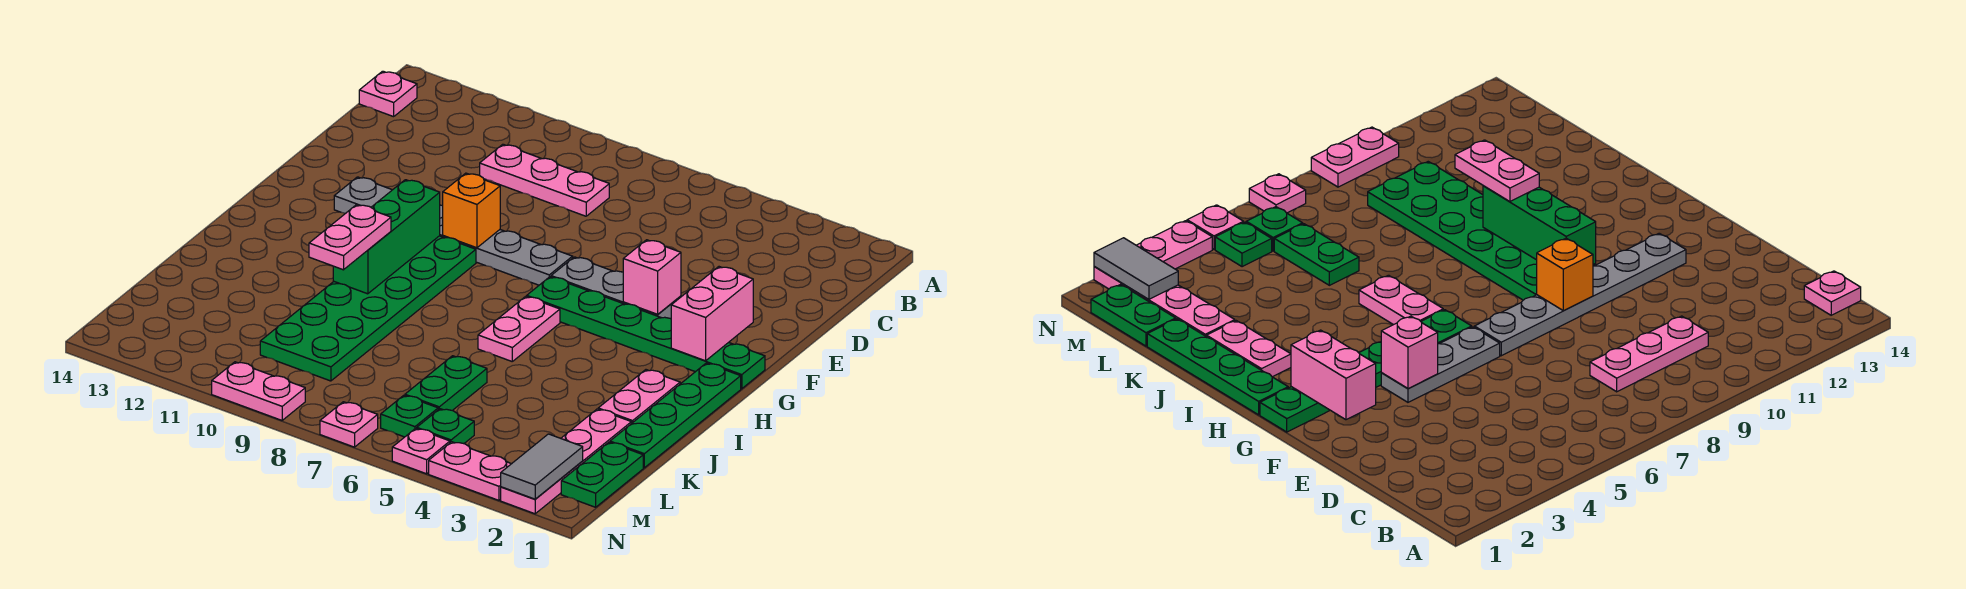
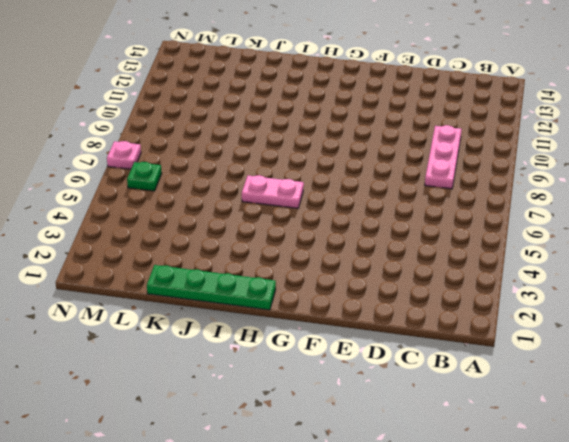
none -> pink 1x1 plate [359,71,417,117]
none -> grey 1x3 plate [551,257,681,319]
none -> grey 1x6 plate [334,177,573,285]

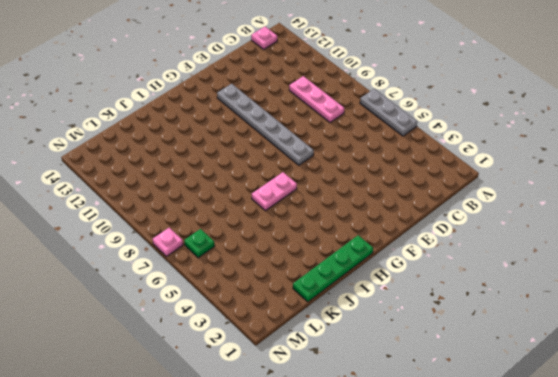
grey 1x3 plate [360,89,417,136] -> grey 1x3 plate moved to [551,257,681,319]
none -> green 1x6 plate [527,277,765,389]
none -> green 2x6 plate [260,236,476,381]
none -> pink 1x2 plate [598,370,680,424]

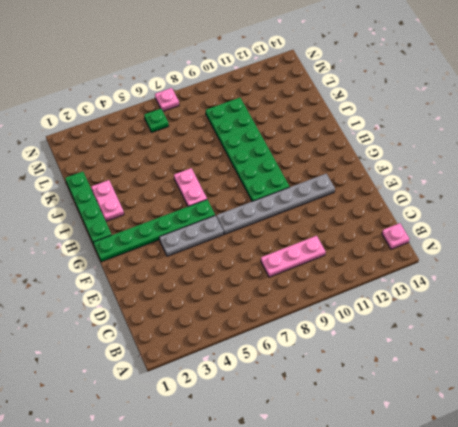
none -> pink 1x4 plate [501,409,631,514]
none -> green 1x2 plate [405,356,487,411]
none -> green 1x2 plate [561,442,643,507]

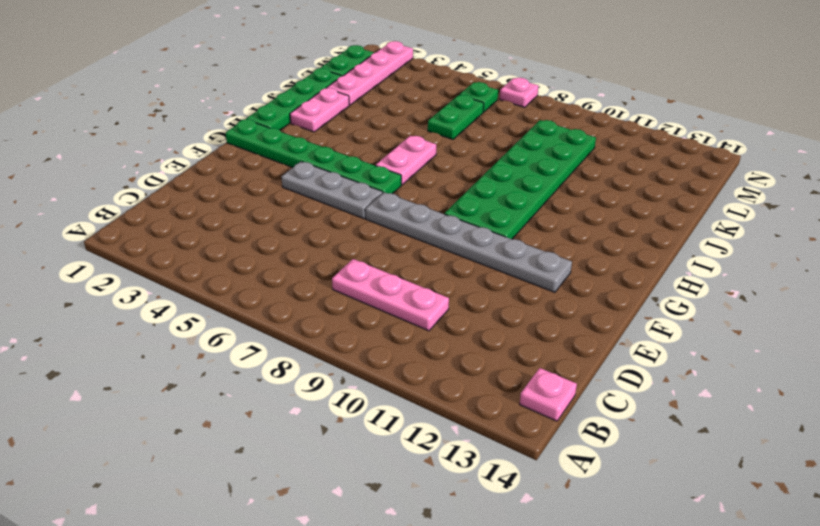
none -> green 1x1 plate [417,409,474,444]
none -> pink 1x2 plate [429,442,511,500]
none -> pink 1x1 plate [392,428,450,474]

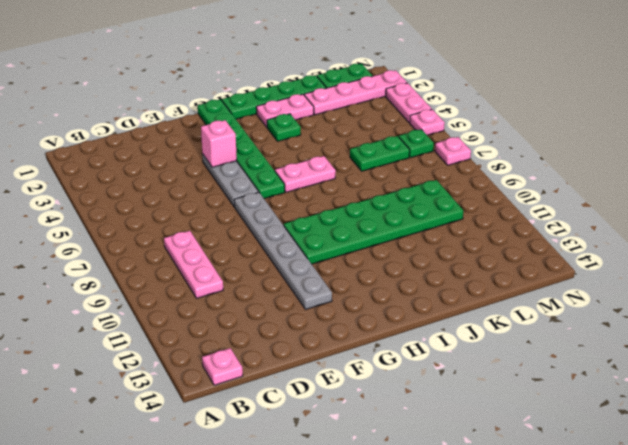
green 1x1 plate [267,114,301,141] -> green 1x1 plate moved to [417,409,474,444]
none -> pink 1x2 plate [212,362,305,420]
none -> pink 1x2 brick [671,267,753,361]
none -> orange 1x1 brick [443,173,500,248]

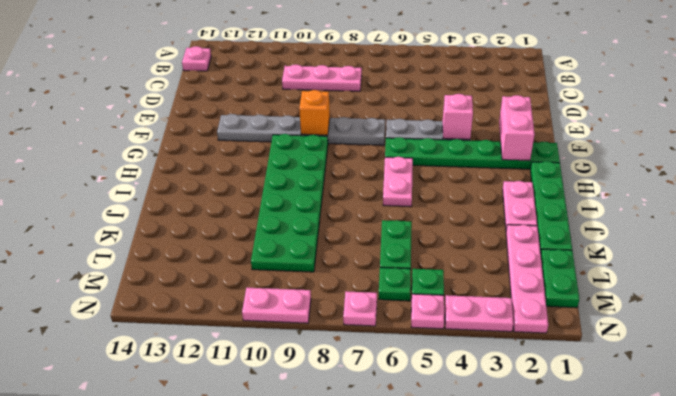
none -> green 1x3 brick [333,180,440,294]
none -> grey 1x2 tile [501,434,583,499]
none -> pink 1x2 plate [309,205,391,270]

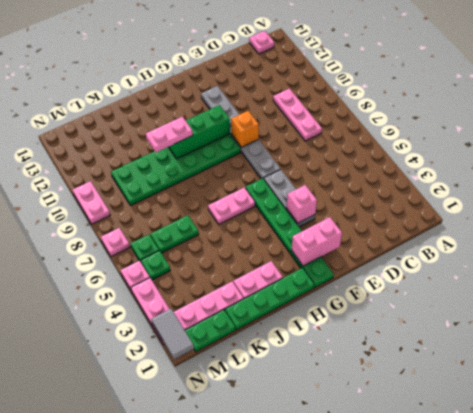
grey 1x2 tile [152,309,194,359] -> grey 1x2 tile turned to [501,434,583,499]

